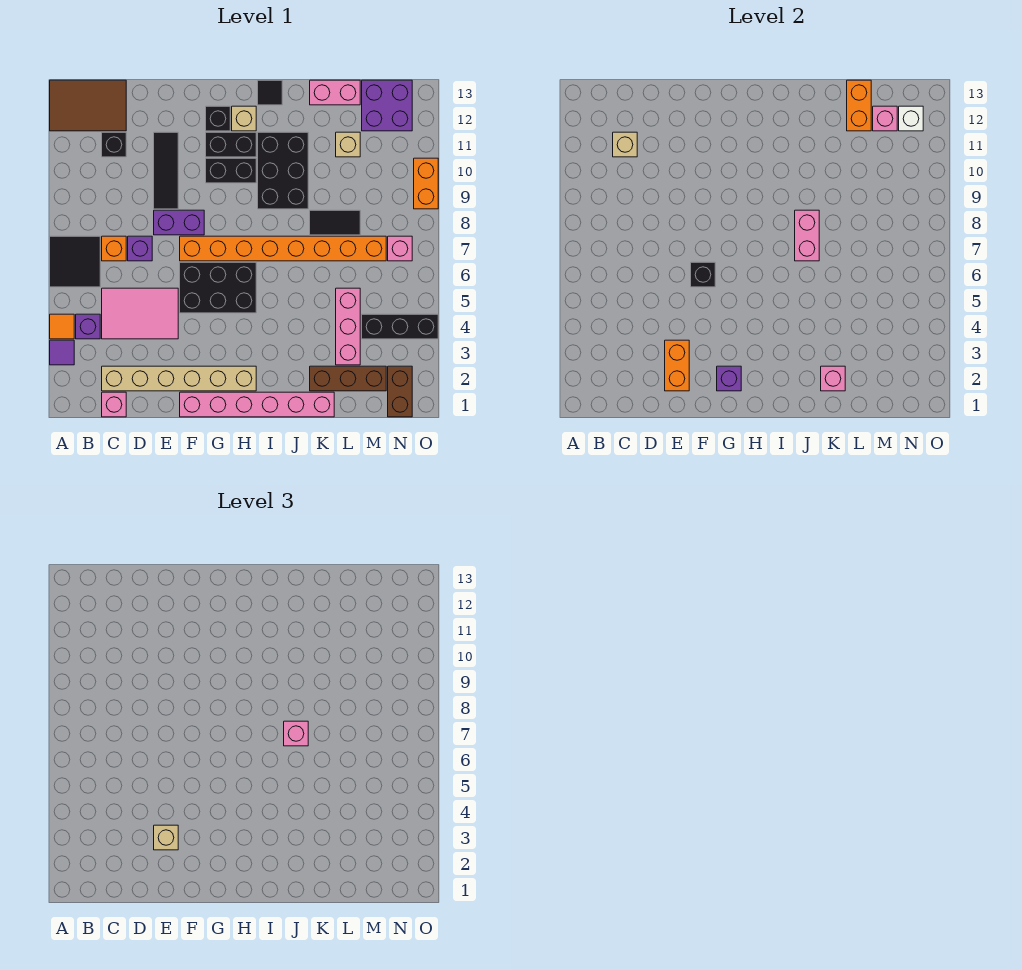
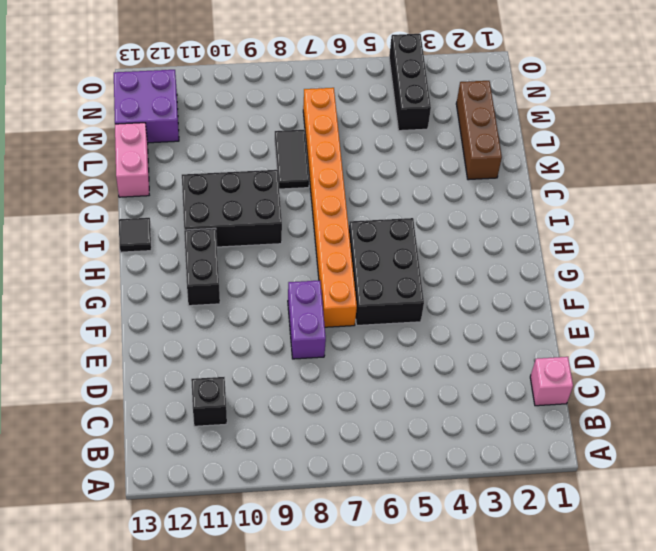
none -> purple 1x1 tile [50,340,74,365]
none -> orange 1x1 tile [50,314,74,339]
none -> black 2x2 tile [50,236,100,287]
none -> brown 2x3 tile [50,80,126,131]

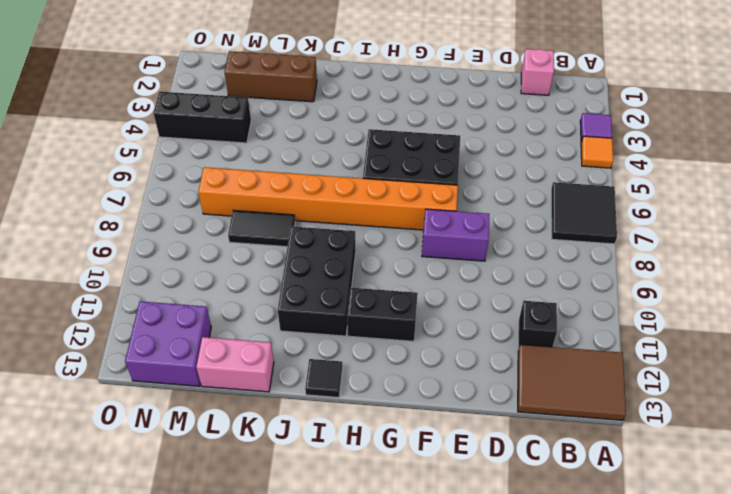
none -> purple 1x1 brick [76,314,100,339]
none -> tan 1x6 brick [102,366,256,391]
none -> pink 2x3 tile [102,288,178,339]
none -> orange 1x1 brick [102,236,126,261]

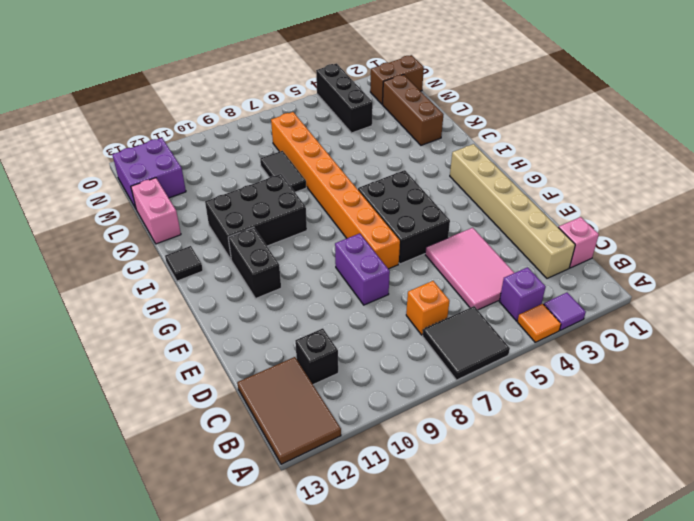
none -> purple 1x1 brick [128,236,152,261]
none -> black 1x3 tile [154,132,178,209]
none -> pink 1x6 brick [180,392,334,417]
none -> black 1x2 brick [206,158,256,183]

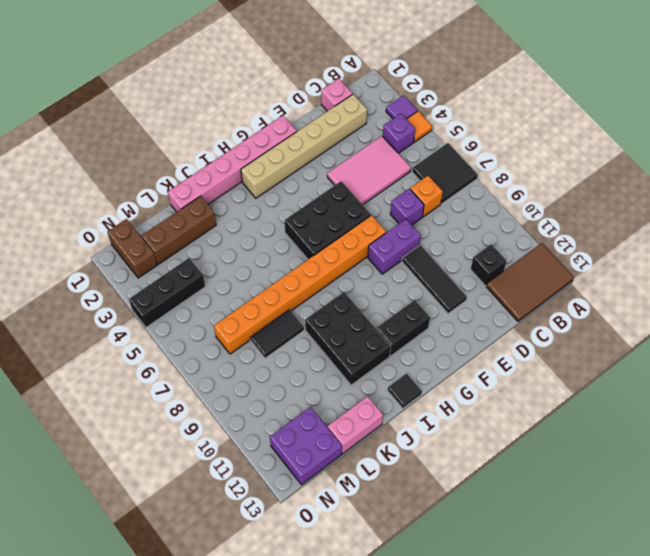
none -> black 1x2 brick [206,158,256,183]
none -> black 1x1 brick [206,106,230,131]
none -> tan 1x1 brick [232,106,256,131]
none -> pink 1x3 brick [336,288,360,365]

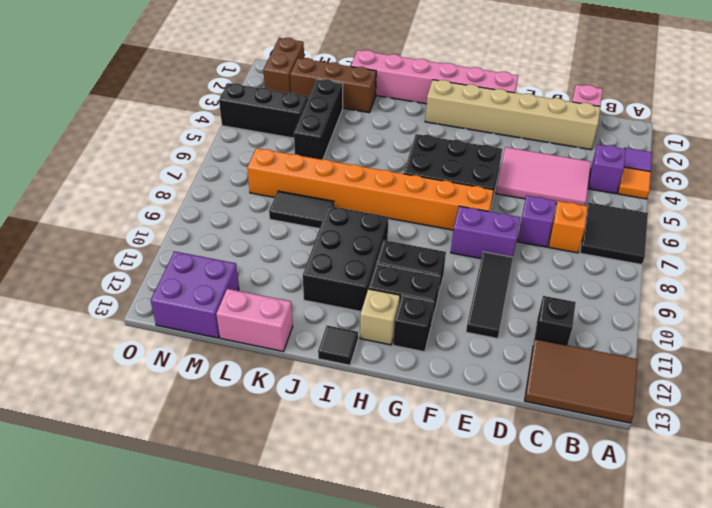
black 1x3 brick [294,79,343,160] -> pink 1x3 brick [336,288,360,365]
none -> tan 1x1 brick [336,132,360,157]
none -> pink 1x1 brick [388,236,412,261]
none -> orange 1x2 brick [414,158,438,209]
none -> tan 1x1 brick [613,132,637,157]

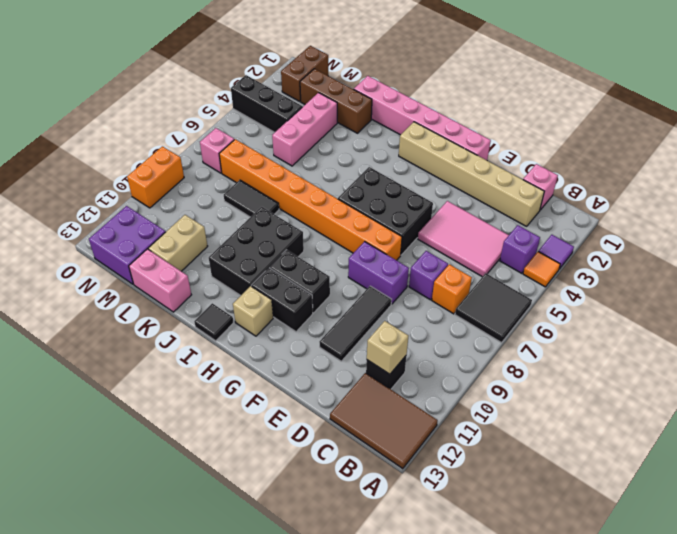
tan 1x2 brick [148,215,208,271] -> tan 1x1 brick [336,132,360,157]
none -> black 1x1 brick [206,106,230,131]
none -> orange 1x2 brick [665,340,689,391]
none -> black 1x1 brick [691,262,715,287]
none -> purple 1x1 brick [717,366,741,391]

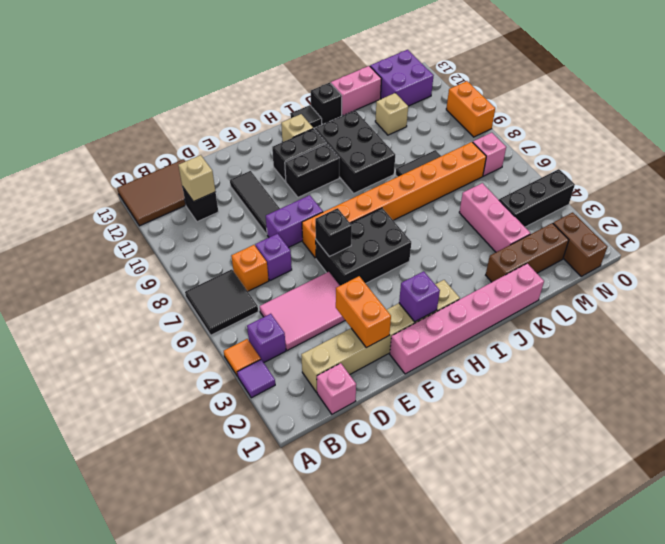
black 1x1 brick [311,83,342,124] -> black 1x1 brick moved to [206,106,230,131]
none -> pink 1x2 brick [795,210,819,261]
none -> pink 1x1 brick [821,366,845,391]
none -> orange 1x2 brick [847,80,871,131]
none -> pink 1x1 brick [873,106,897,131]

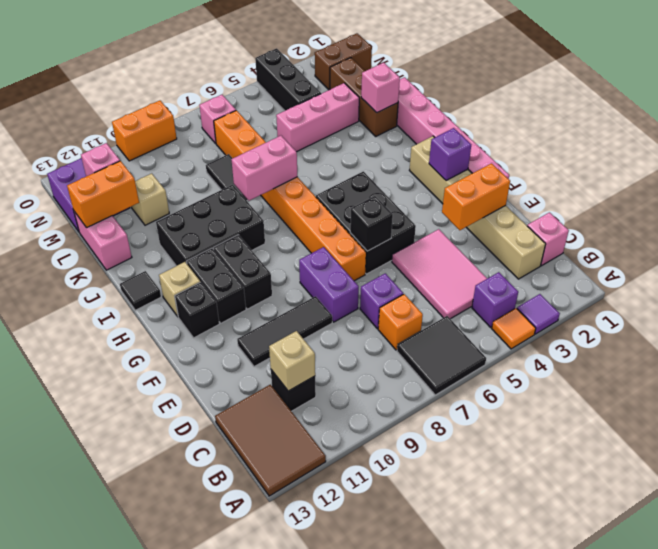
none -> white 1x1 brick [899,106,923,131]
none -> tan 1x1 brick [154,825,178,850]
none -> pink 1x1 brick [284,721,308,746]

